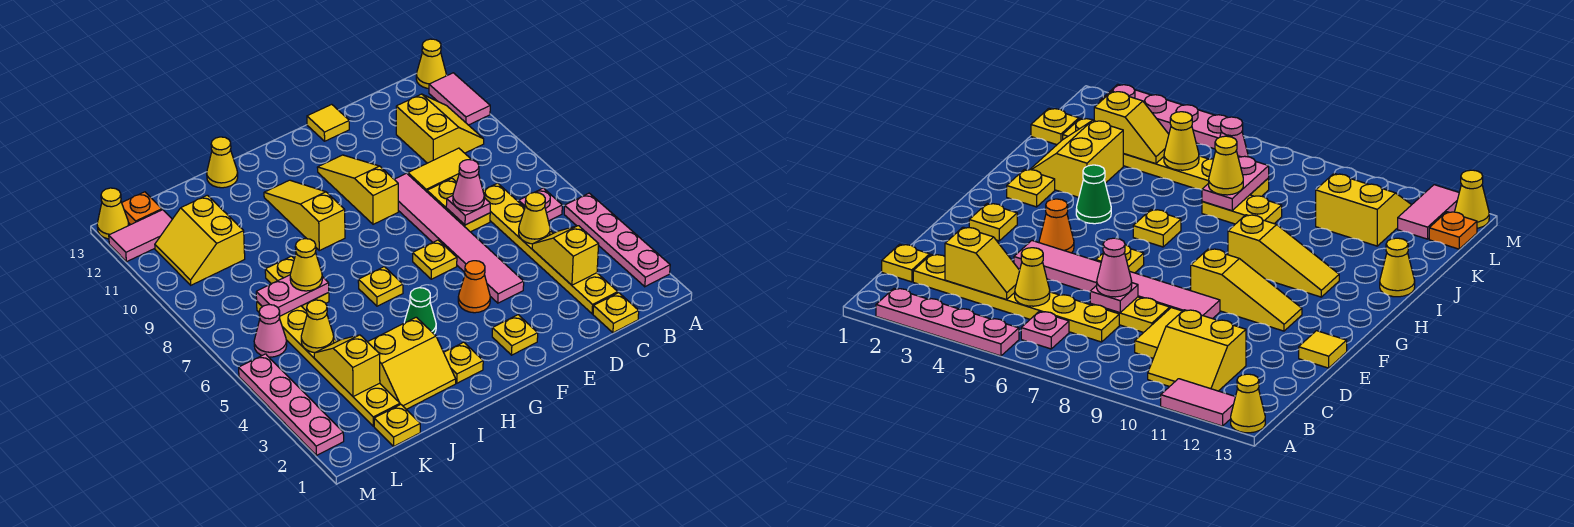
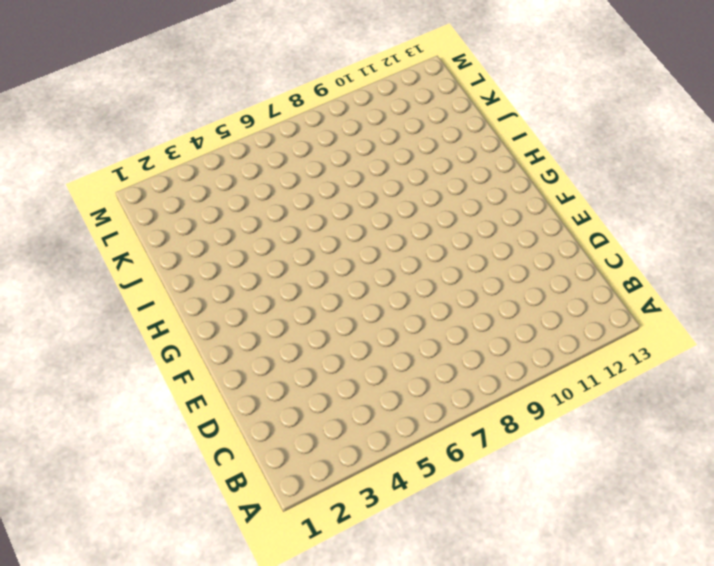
none -> pink 1x4 plate [564,193,670,287]
none -> pink 1x2 tile [429,73,490,125]
none -> yellow 1x1 cone [416,39,446,89]
none -> pink 1x1 plate [519,188,562,221]

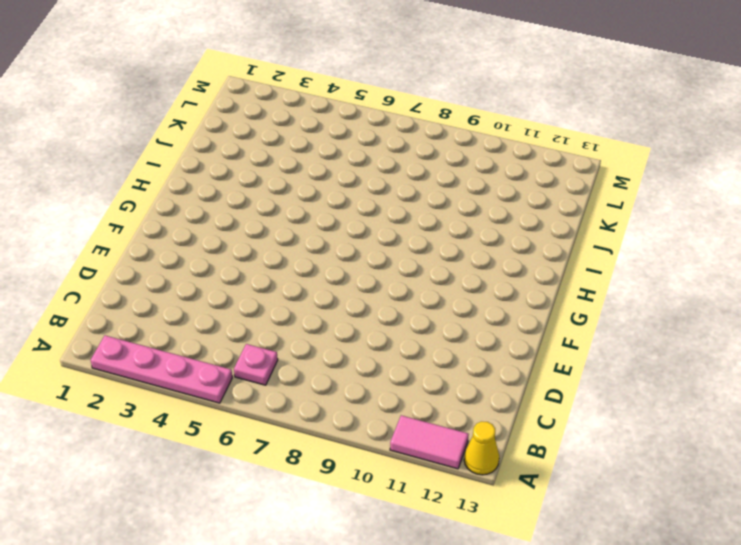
none -> yellow 2x2 slope [396,94,484,163]
none -> yellow 1x1 plate [593,293,639,333]
none -> yellow 1x6 plate [483,183,618,314]
none -> yellow 1x2 tile [408,148,472,192]

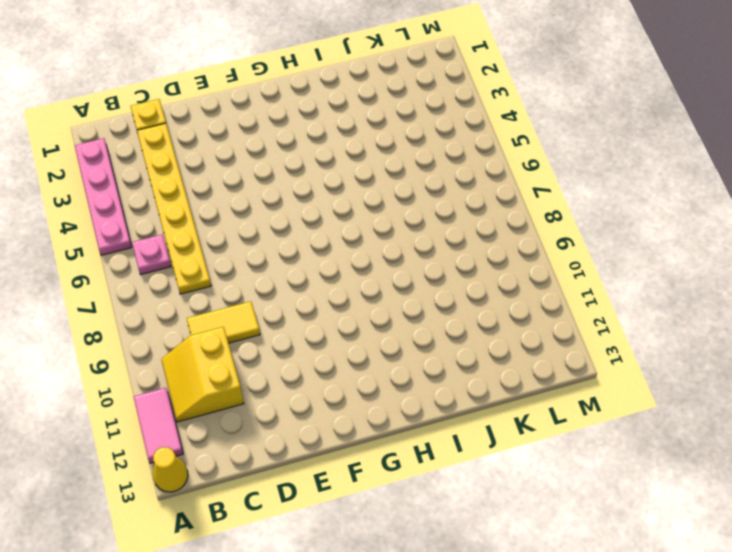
none -> yellow 1x2 plate [427,178,490,232]
none -> pink 1x6 tile [394,173,524,303]
none -> yellow 1x1 tile [307,104,349,141]
none -> yellow 1x1 plate [492,315,538,355]

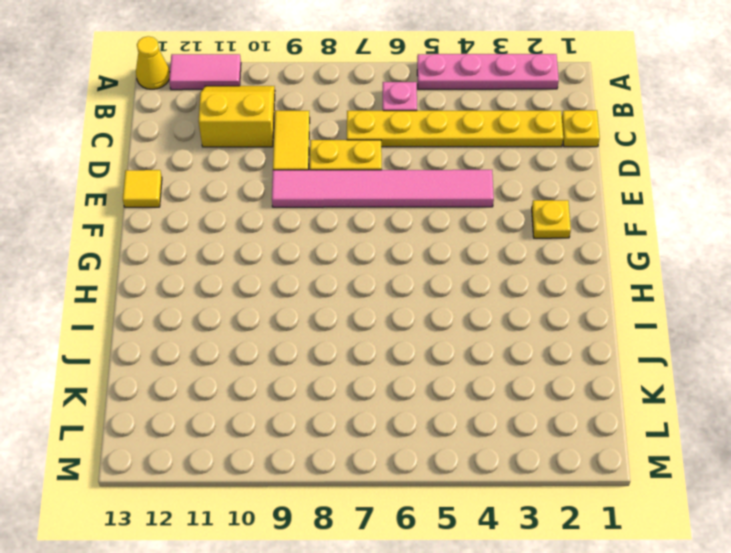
none -> orange 1x1 cone [458,261,490,313]
none -> yellow 1x1 plate [413,240,457,279]
none -> yellow 1x3 slope [317,155,398,224]
none -> yellow 1x1 plate [444,342,483,383]

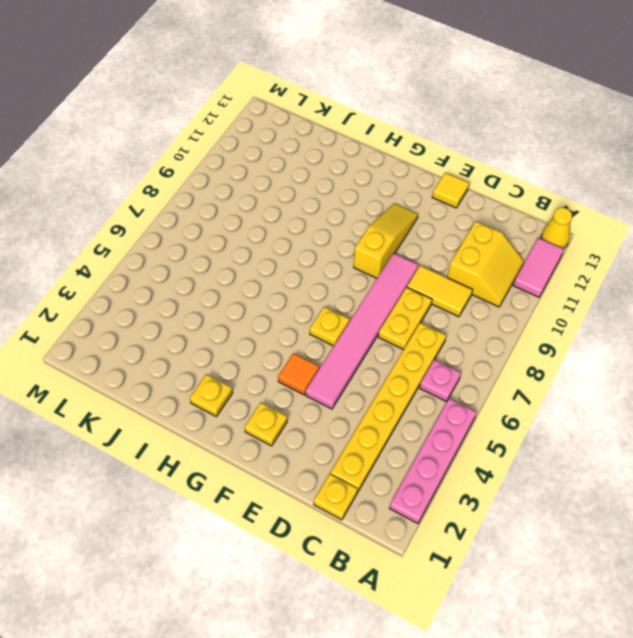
orange 1x1 tile [278,353,319,395] -> orange 1x1 cone [458,261,490,313]
none -> green 1x1 cone [404,288,436,334]
none -> yellow 1x1 plate [358,267,403,306]
none -> yellow 1x3 slope [264,180,345,251]
none -> yellow 2x2 slope [368,317,456,409]

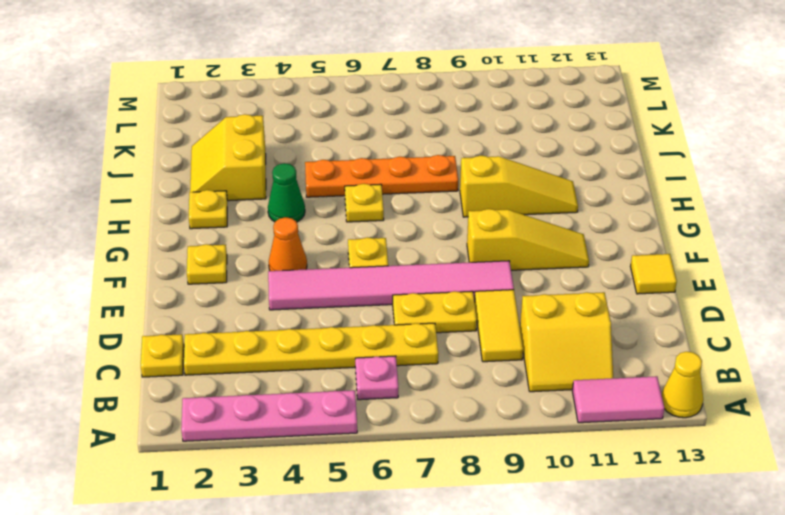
orange 1x4 plate [305,155,458,197] -> none
none -> yellow 1x1 cone [207,137,238,188]
none -> yellow 1x2 plate [265,256,329,311]
none -> yellow 1x1 plate [374,404,420,446]
none -> yellow 1x6 plate [257,302,400,426]

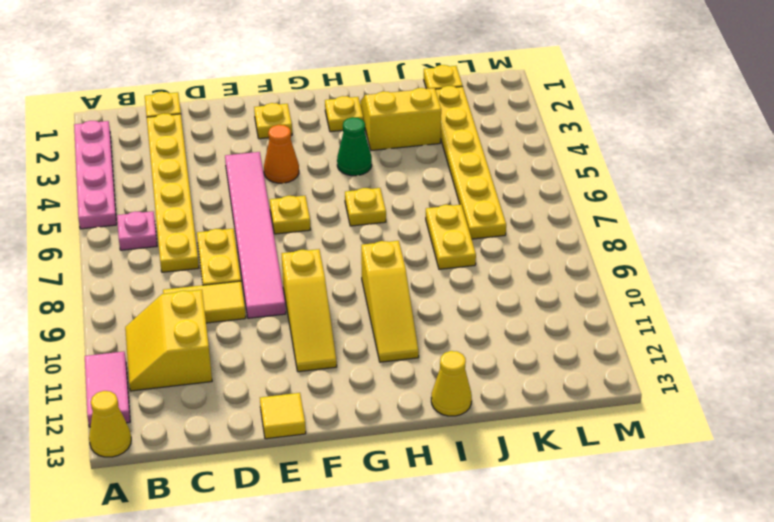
none -> yellow 2x2 slope [155,195,245,285]
none -> pink 1x1 cone [254,305,287,357]
none -> pink 1x2 tile [109,210,172,262]
none -> orange 1x1 plate [122,192,162,225]

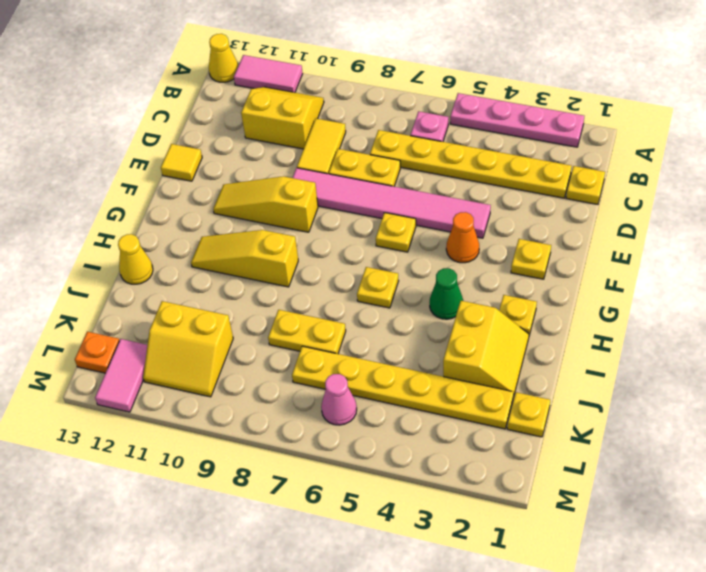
none -> pink 1x4 plate [239,354,344,456]
none -> yellow 1x1 cone [97,188,129,239]
none -> yellow 1x2 slope [532,226,599,285]
none -> yellow 1x1 cone [519,192,550,244]

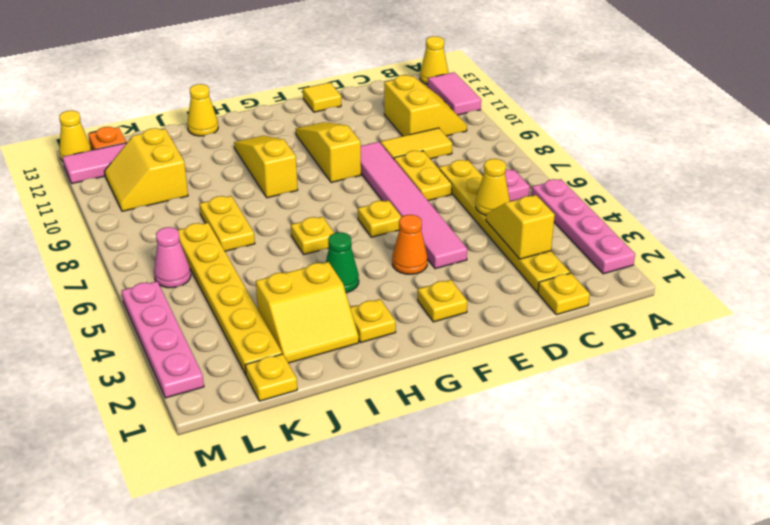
none -> pink 1x1 plate [446,196,490,225]
none -> pink 1x2 plate [256,275,329,316]
none -> yellow 1x2 slope [314,335,380,397]
none -> yellow 1x1 cone [301,300,334,353]

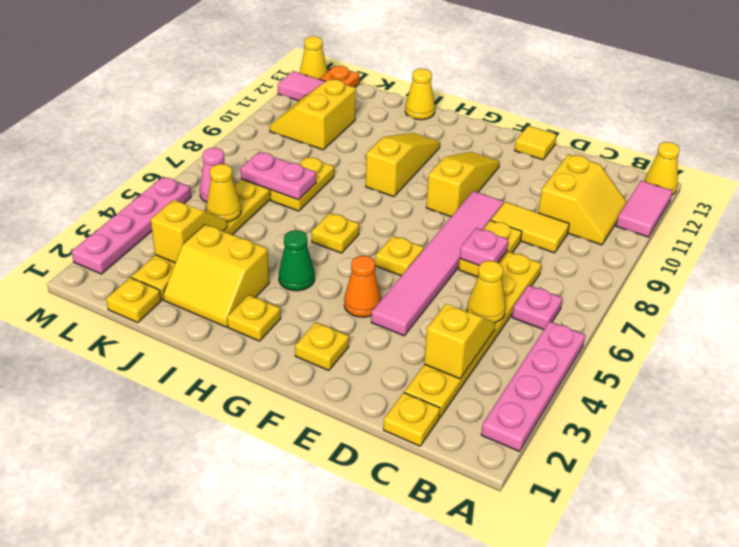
none -> pink 1x1 cone [453,160,484,211]
none -> yellow 1x1 cone [290,239,322,291]

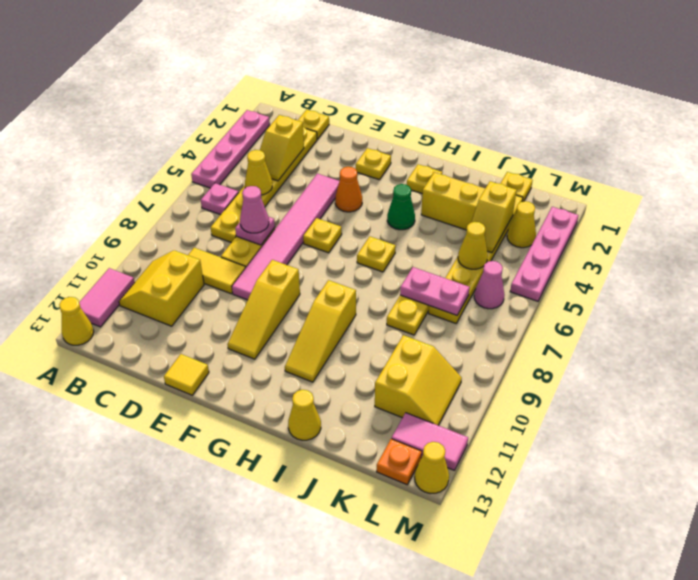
yellow 1x1 cone [507,201,536,248] -> yellow 1x1 cone moved to [290,239,322,291]

